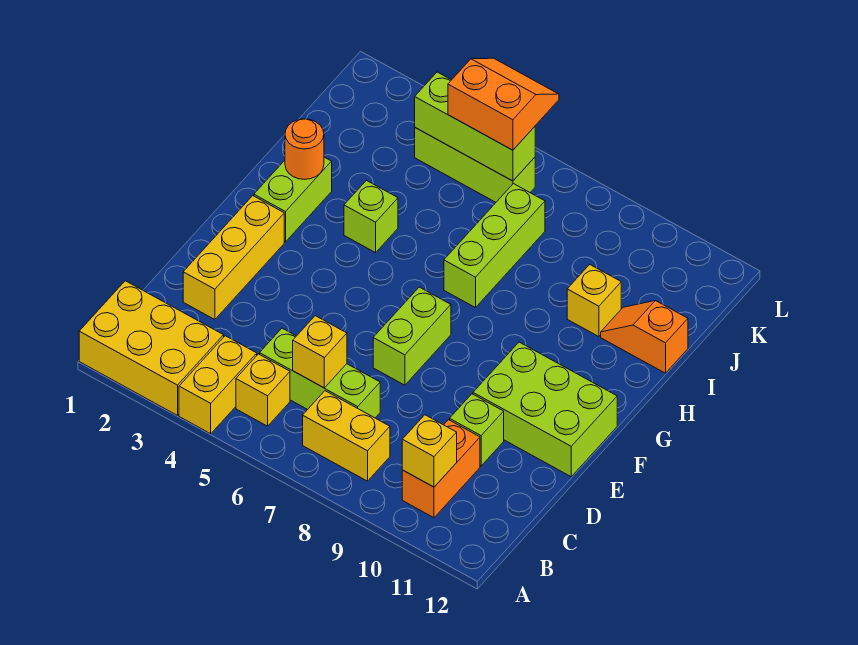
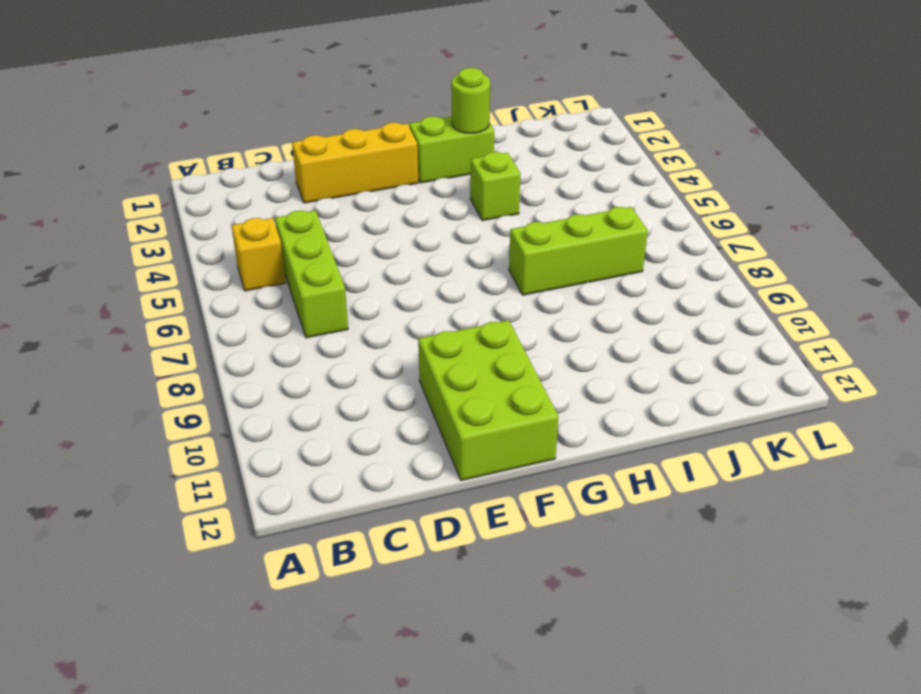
lime 1x1 round brick [451,68,490,133] -> orange 1x1 round brick [285,119,324,179]
none -> yellow 2x3 brick [79,281,224,415]
none -> yellow 1x2 brick [179,336,257,434]
none -> yellow 1x2 brick [303,391,390,481]

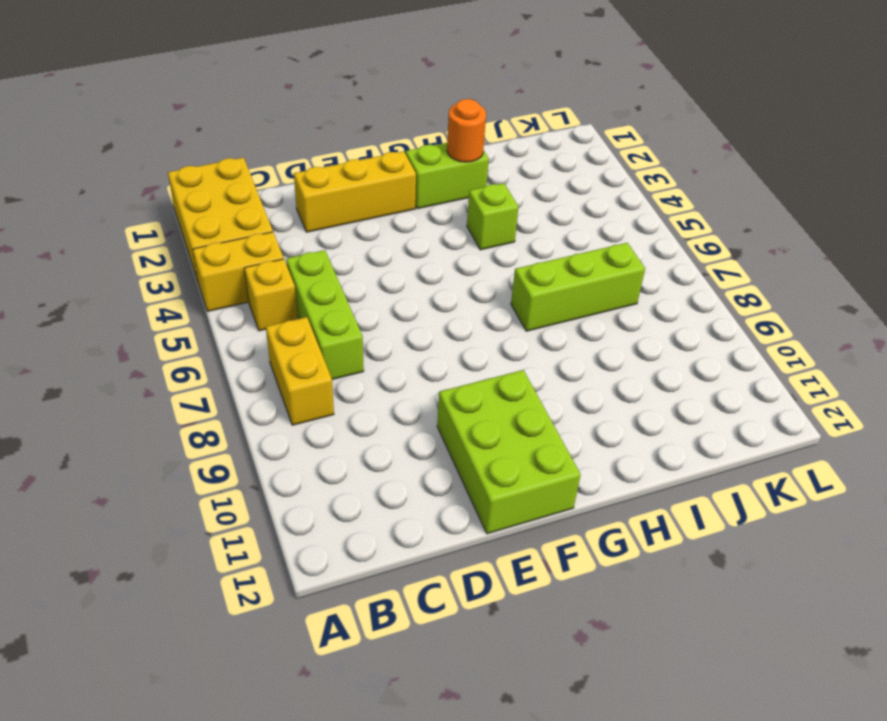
none -> orange 1x2 brick [402,420,480,518]
none -> lime 1x1 brick [450,394,504,466]
none -> lime 1x2 brick [373,287,451,385]

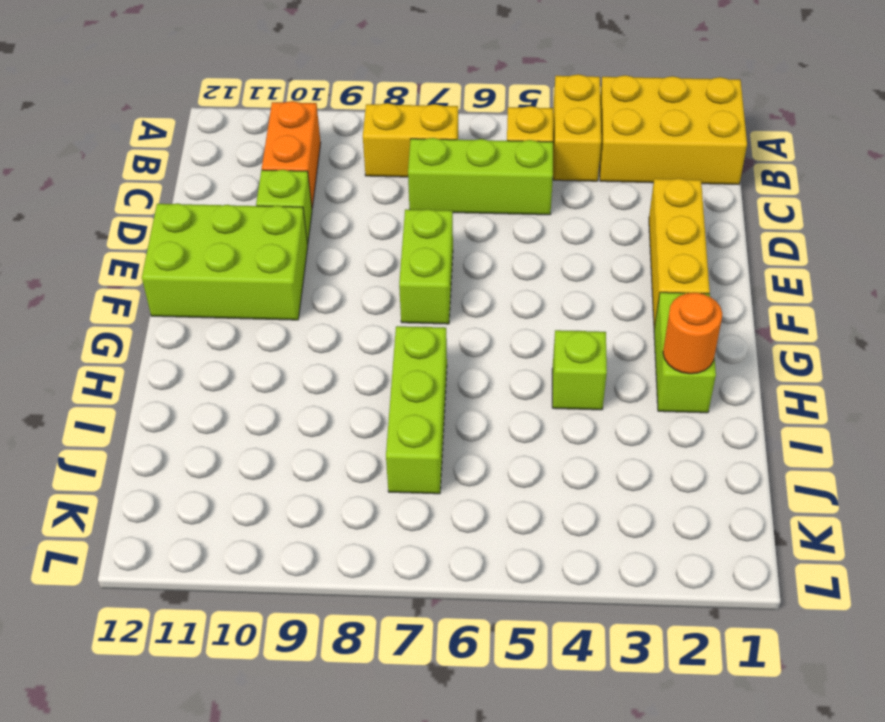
none -> yellow 1x1 brick [567,265,621,337]
none -> orange 1x2 slope [601,301,688,373]
none -> lime 1x3 brick [415,128,535,202]

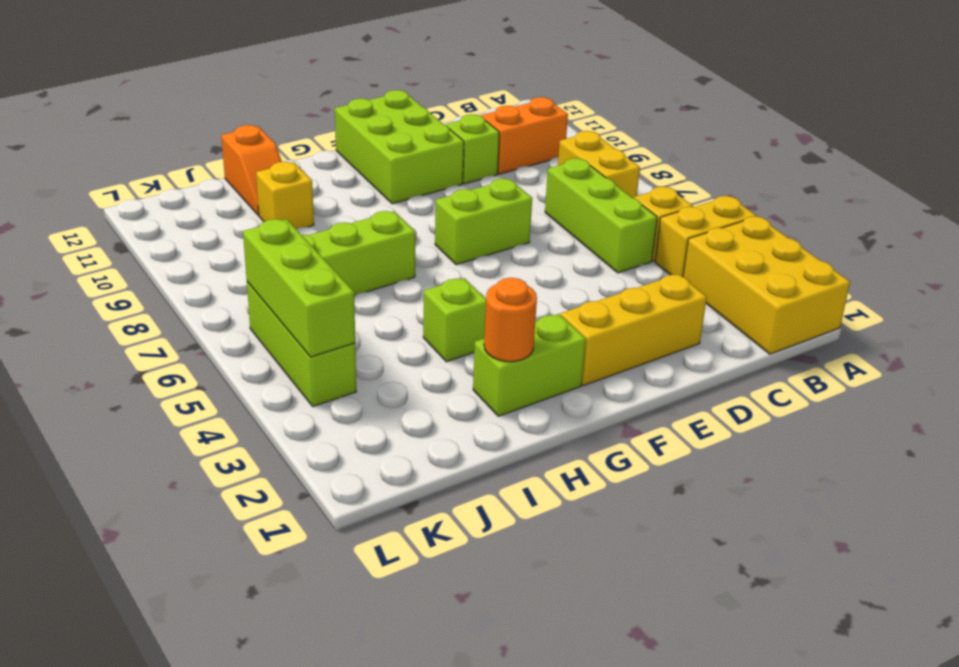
none -> yellow 1x1 brick [402,415,457,487]
none -> yellow 1x1 brick [293,316,347,388]
none -> orange 2x2 slope [448,58,559,150]

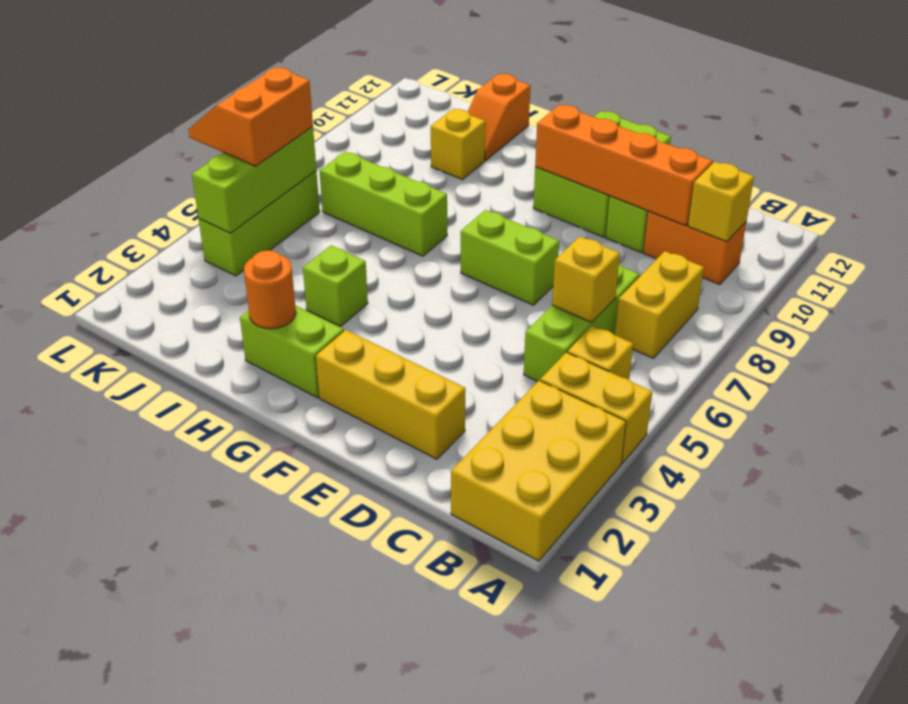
orange 1x4 brick [535,105,713,226] -> none

